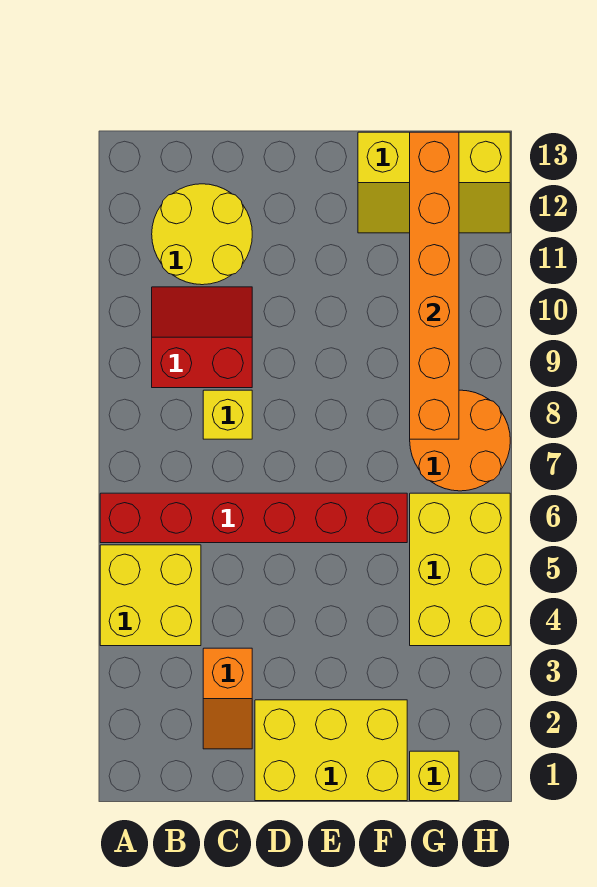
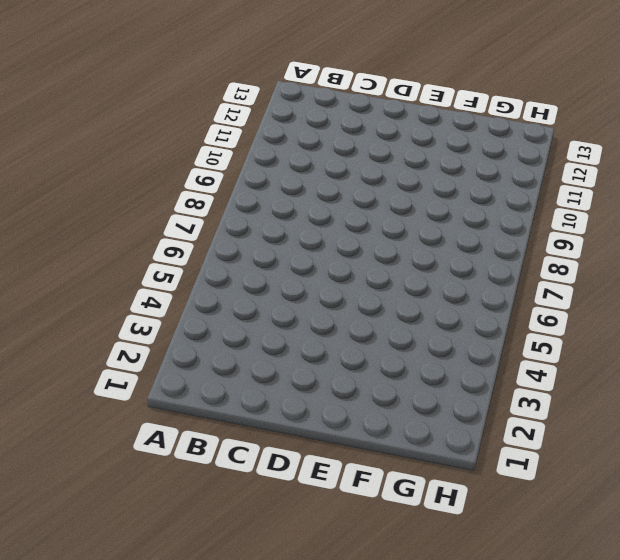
none -> yellow 2x2 brick [100,545,201,646]
none -> red 1x6 brick [100,493,407,543]
none -> red 2x2 slope [152,287,252,388]

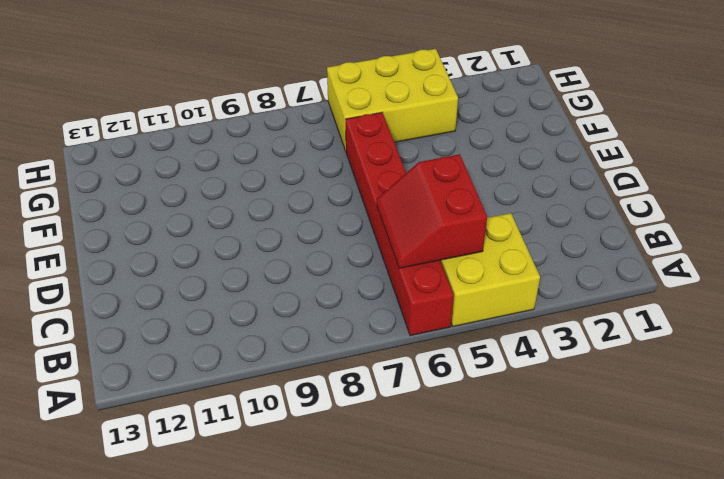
red 2x2 slope [377,154,487,268] -> red 2x2 slope moved to [152,287,252,388]
none -> yellow 2x2 round brick [152,184,252,285]
none -> orange 1x2 slope [203,648,252,749]
none -> yellow 1x1 brick [203,390,252,439]

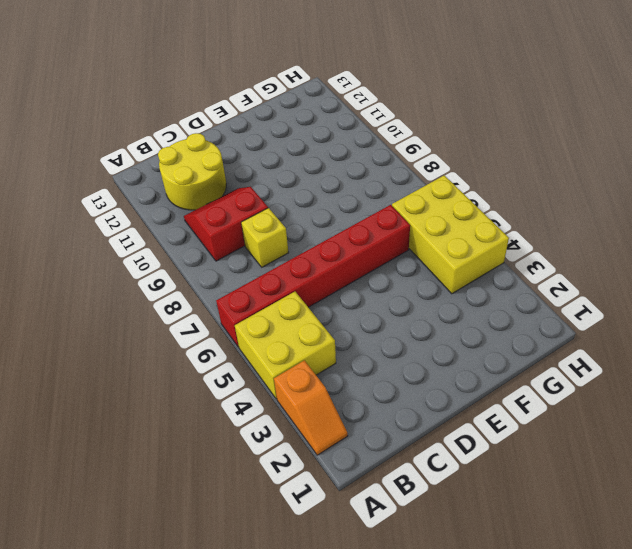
orange 1x2 slope [274,360,348,455] -> orange 1x2 slope moved to [203,648,252,749]
none -> yellow 2x3 brick [255,700,407,801]
none -> yellow 2x3 slope [358,132,510,233]
none -> yellow 1x1 brick [410,751,459,801]

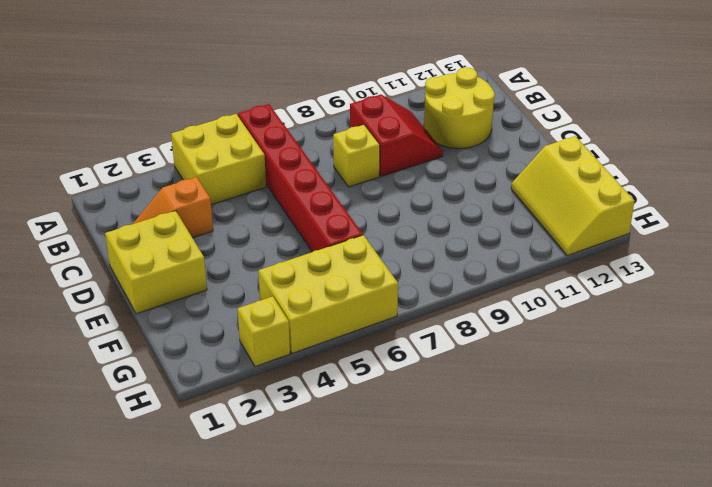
yellow 2x2 brick [105,211,207,314] -> yellow 2x3 brick [255,700,407,801]
yellow 1x1 brick [238,296,290,367] -> yellow 1x1 brick moved to [410,751,459,801]
none -> orange 2x2 round brick [410,390,510,491]
none -> orange 1x6 brick [410,132,459,439]

